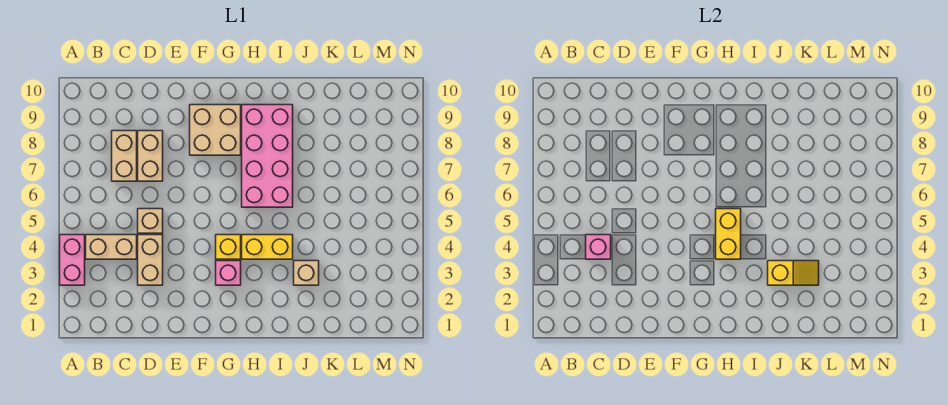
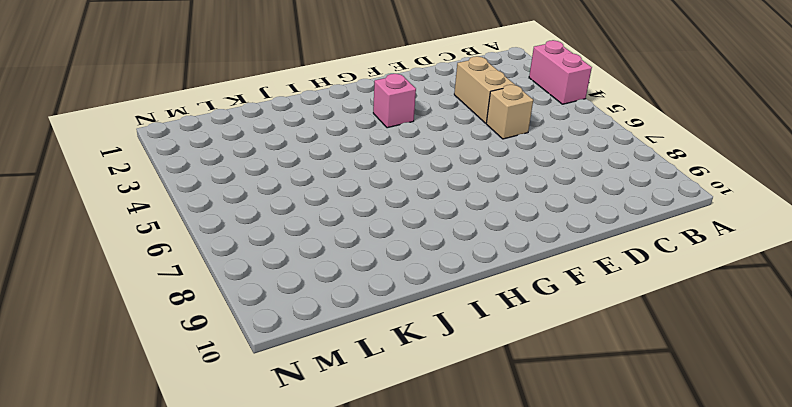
none -> tan 1x2 brick [86,235,137,259]
none -> tan 1x2 brick [112,131,137,181]
none -> tan 1x2 brick [138,131,163,181]

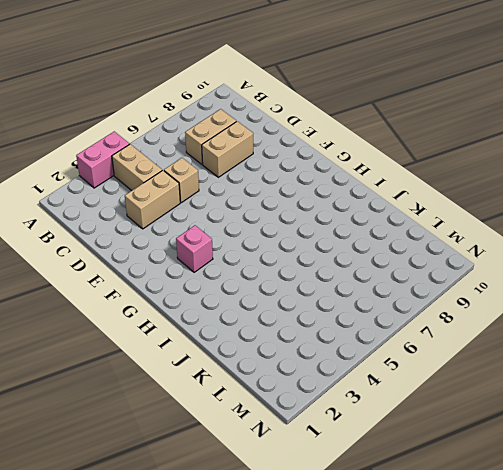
none -> tan 2x2 brick [190,105,241,155]
none -> yellow 1x1 brick [216,235,241,259]
none -> yellow 1x2 brick [242,235,293,259]

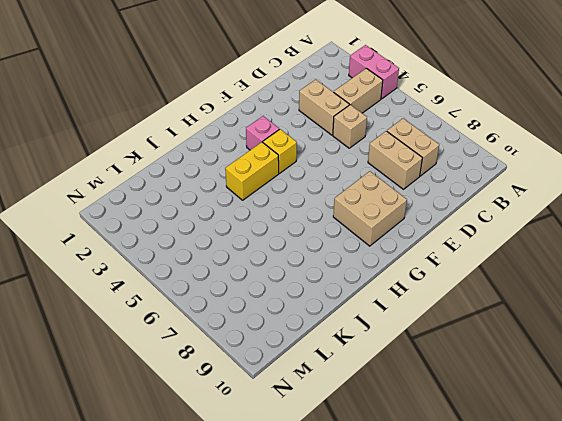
none -> pink 2x4 brick [242,105,293,207]
none -> tan 1x1 brick [294,261,319,285]
none -> pink 1x1 brick [586,235,611,259]

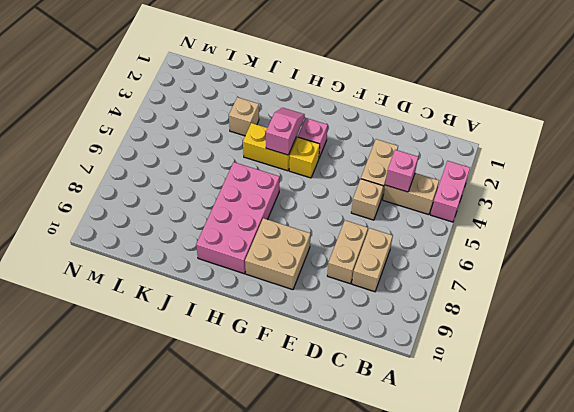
pink 1x2 slope [266,108,305,155] -> yellow 1x2 brick [716,209,741,259]
none -> yellow 1x2 slope [768,261,819,285]

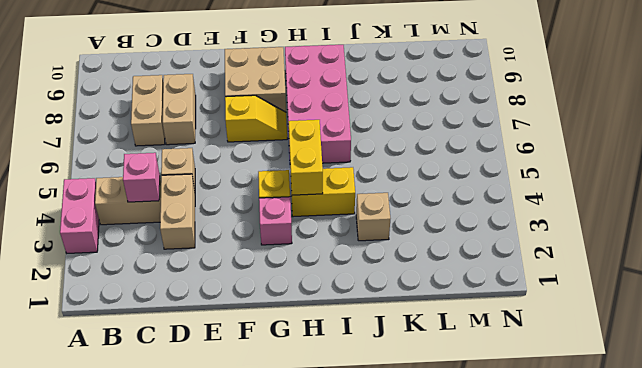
yellow 1x2 slope [225,95,287,142] -> yellow 1x2 slope moved to [768,261,819,285]

